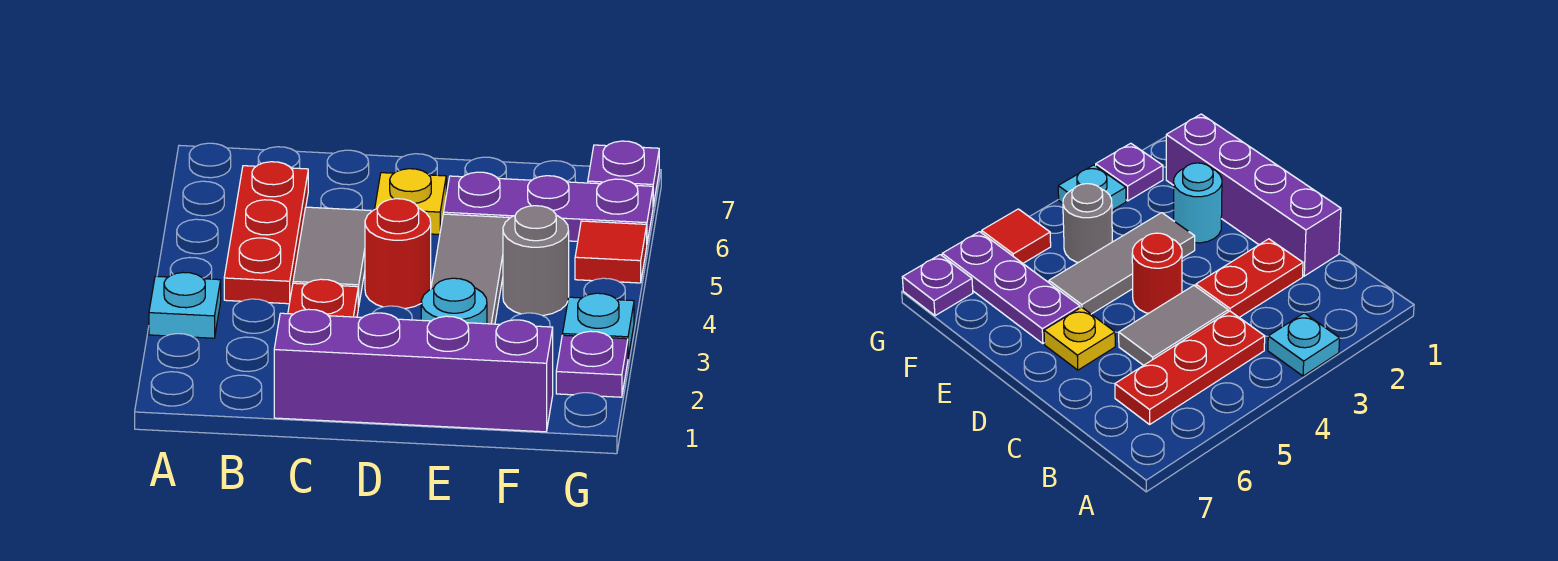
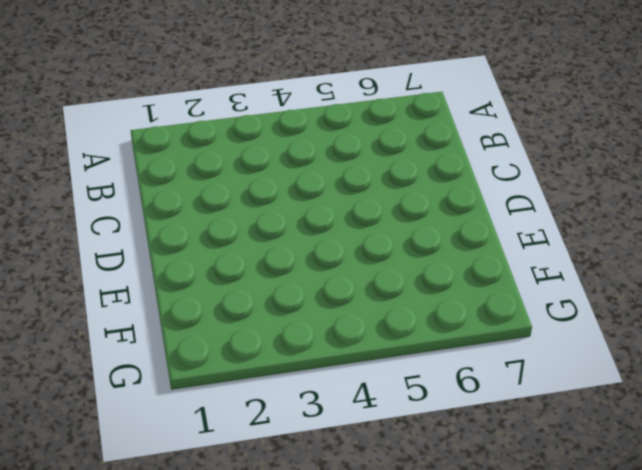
none -> cyan 1x1 plate [149,272,221,338]
none -> red 1x3 plate [224,162,308,304]
none -> purple 1x4 brick [274,309,553,432]

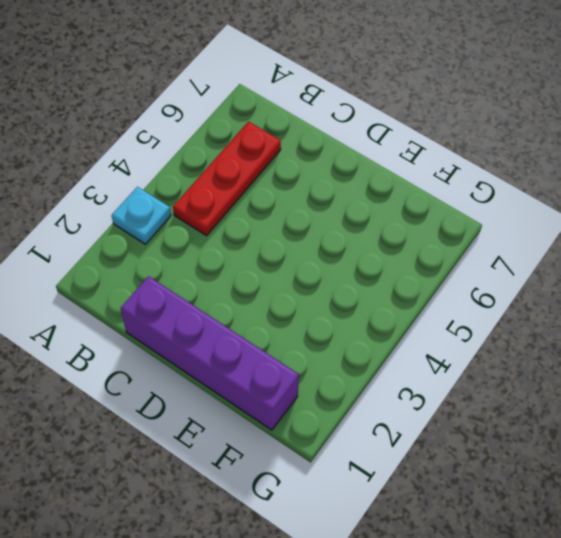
none -> red 1x2 plate [288,279,358,317]
none -> grey 1x2 tile [293,207,371,307]
none -> red 1x1 round brick [365,199,431,309]

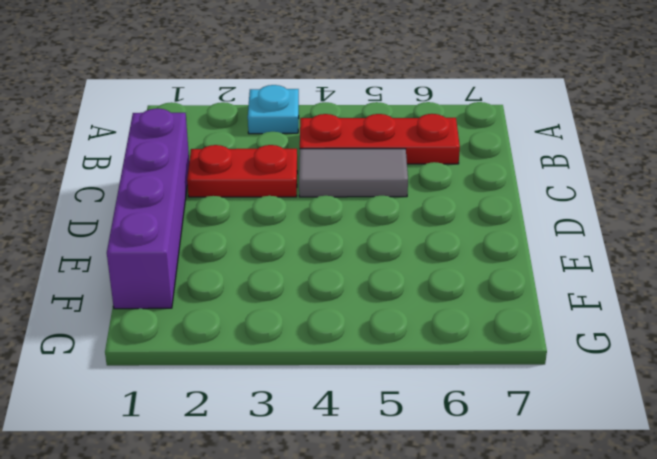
none -> red 1x1 round brick [365,199,431,309]
none -> yellow 1x1 plate [375,169,446,234]
none -> cyan 1x1 round brick [421,278,487,324]

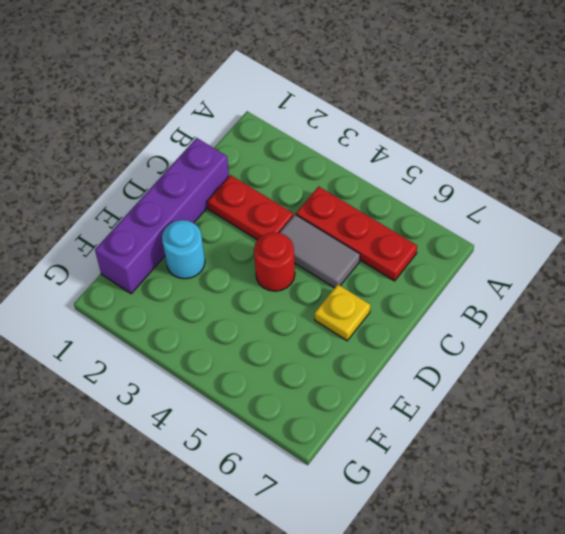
none -> cyan 1x1 plate [149,272,221,338]
none -> grey 1x3 tile [431,214,509,324]
none -> purple 1x3 plate [444,172,653,242]

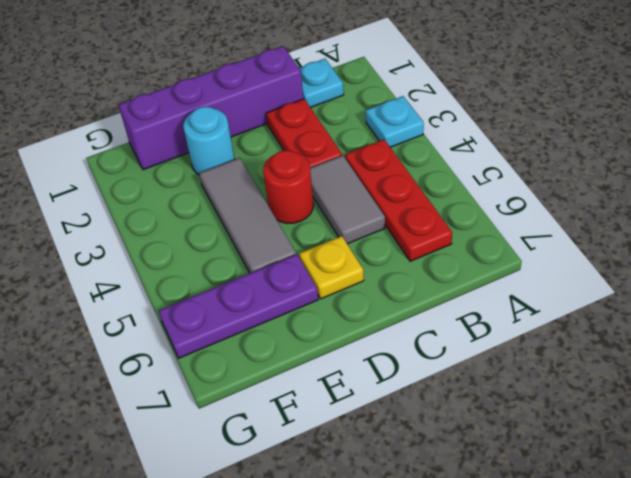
cyan 1x1 plate [299,59,344,108] -> cyan 1x1 plate moved to [563,293,634,357]
none -> grey 1x1 round brick [503,206,569,316]
none -> purple 1x1 plate [556,331,628,397]
none -> red 1x1 tile [575,221,647,283]

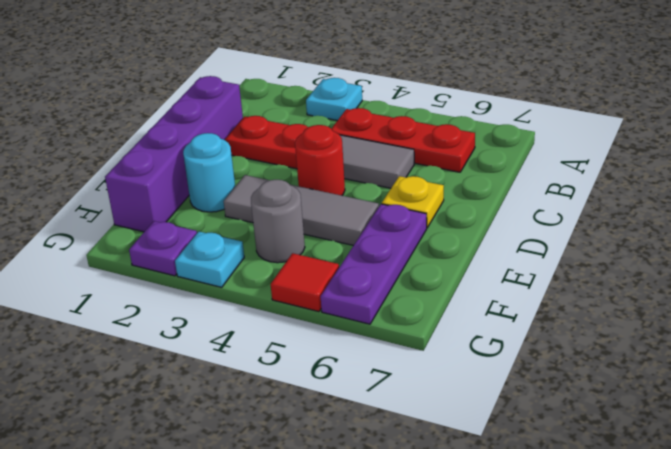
none -> purple 1x1 plate [588,141,659,206]

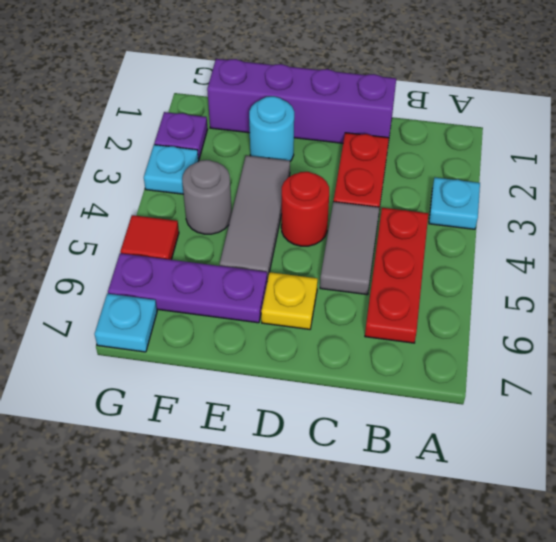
cyan 1x1 plate [95,294,157,352] -> purple 1x1 plate [588,141,659,206]

